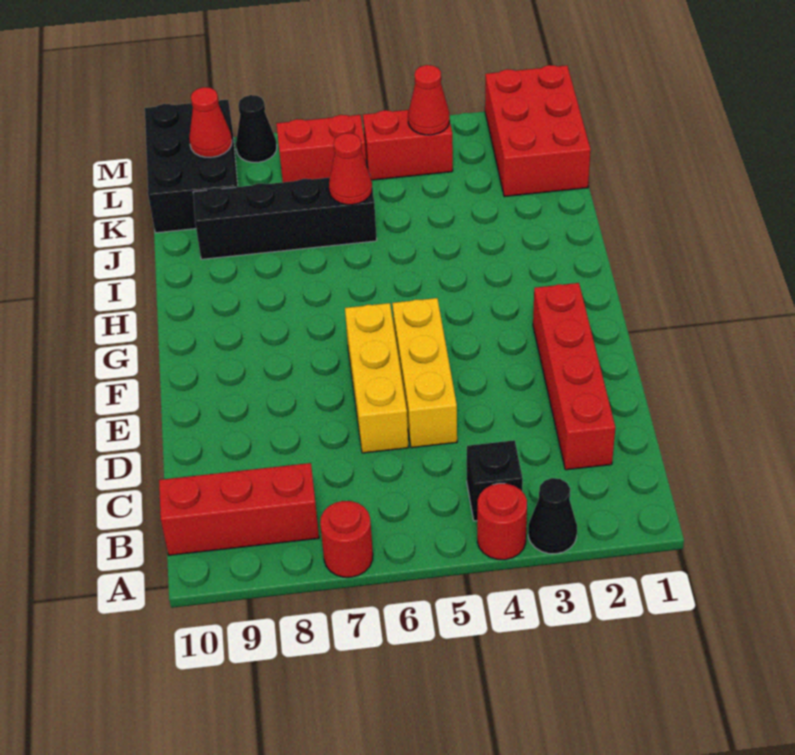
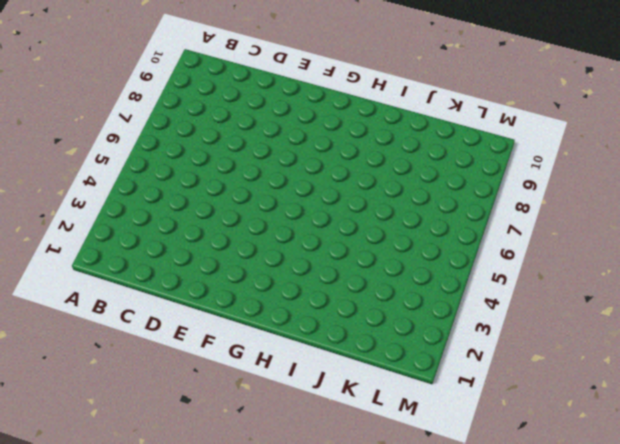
none -> black 1x1 cone [528,478,577,554]
none -> red 1x1 round brick [477,483,527,560]
none -> red 1x1 round brick [320,501,373,577]

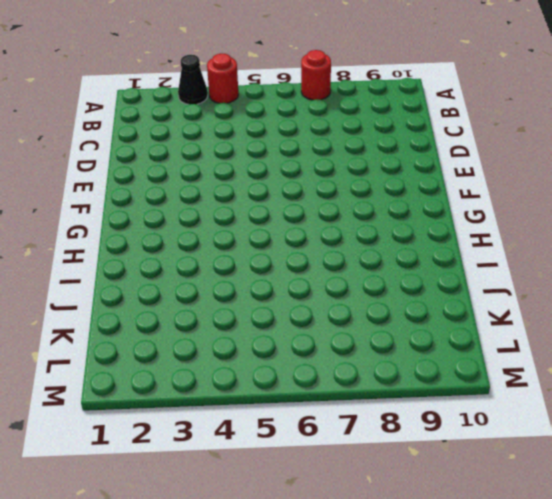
none -> black 1x1 brick [467,440,523,521]
none -> red 1x3 brick [159,463,319,555]
none -> red 1x4 brick [533,283,615,470]

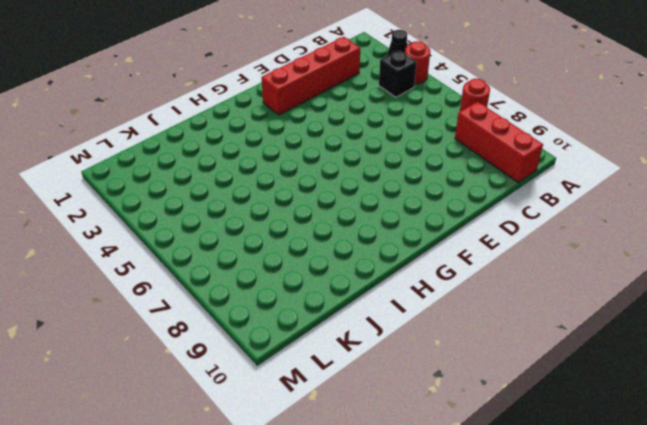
none -> yellow 1x3 brick [392,298,457,448]
none -> yellow 1x3 brick [345,303,408,453]
none -> black 1x4 brick [193,173,377,259]

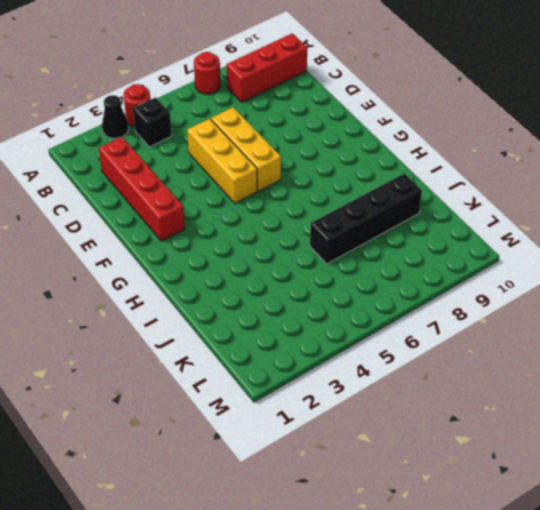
none -> red 2x3 brick [485,65,591,197]
none -> black 2x3 brick [145,100,238,233]
none -> red 1x2 brick [363,110,453,180]

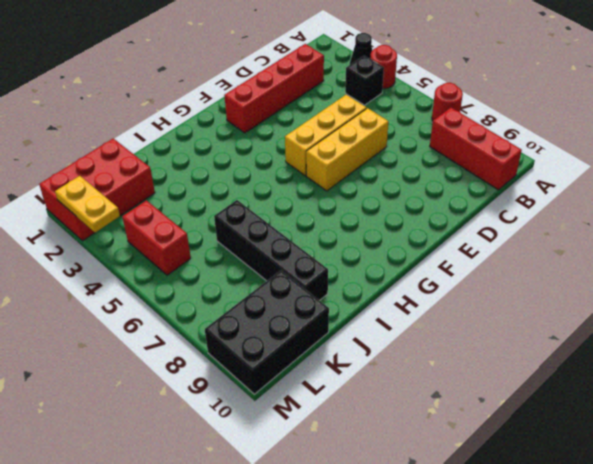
yellow 1x2 plate [55,176,120,232] -> none
none -> red 1x2 brick [276,115,366,182]
none -> black 1x1 cone [236,95,277,162]
none -> red 1x1 cone [329,133,372,205]

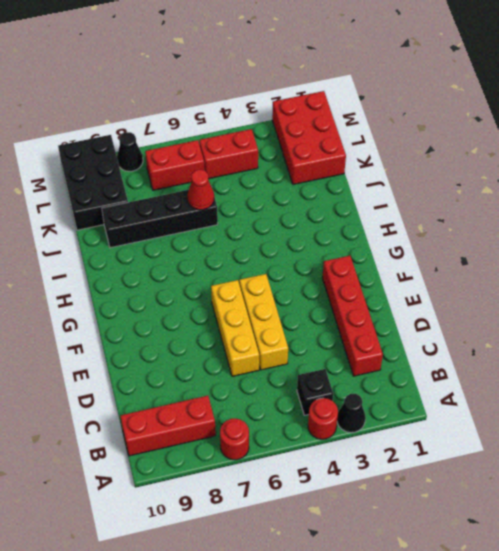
none -> red 1x1 cone [408,65,450,135]
none -> red 1x1 cone [189,87,232,157]

